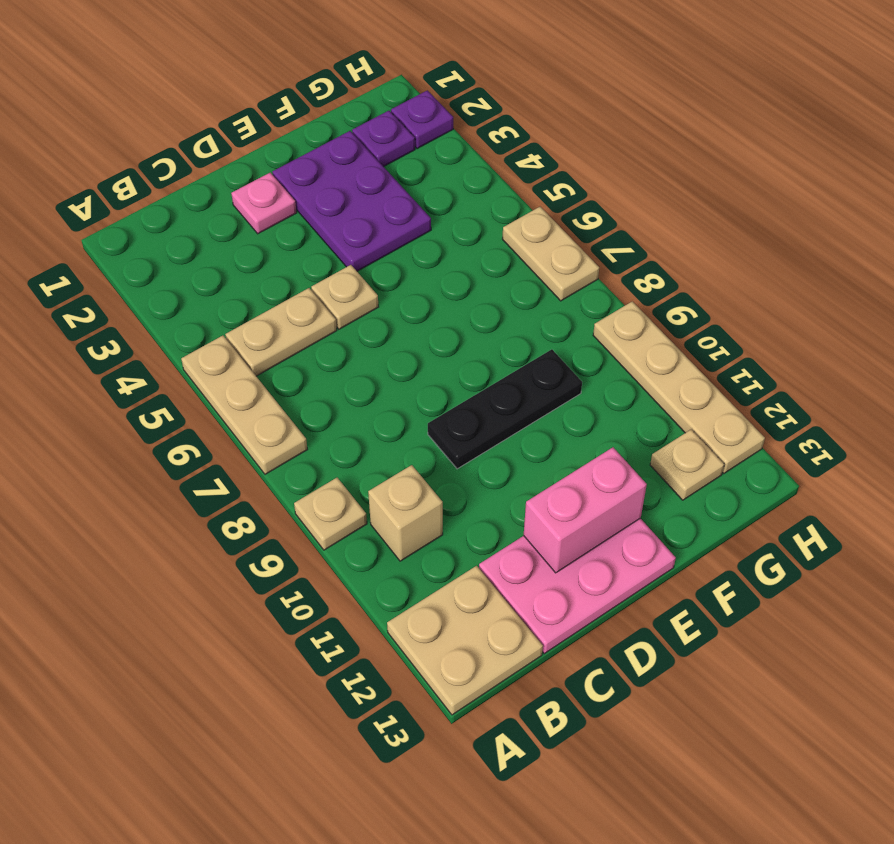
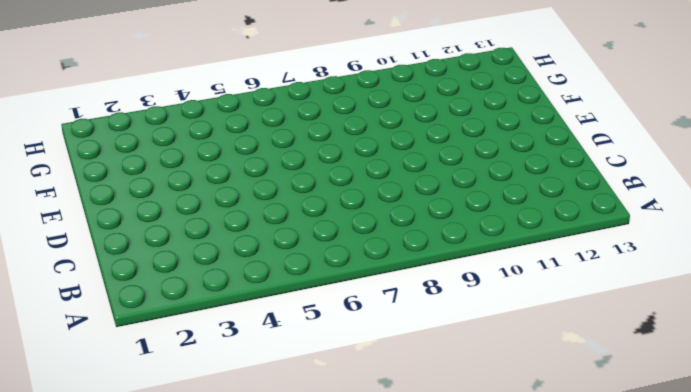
none -> tan 1x3 plate [181,336,307,474]
none -> tan 1x1 plate [294,478,367,550]
none -> tan 2x2 plate [387,566,543,715]

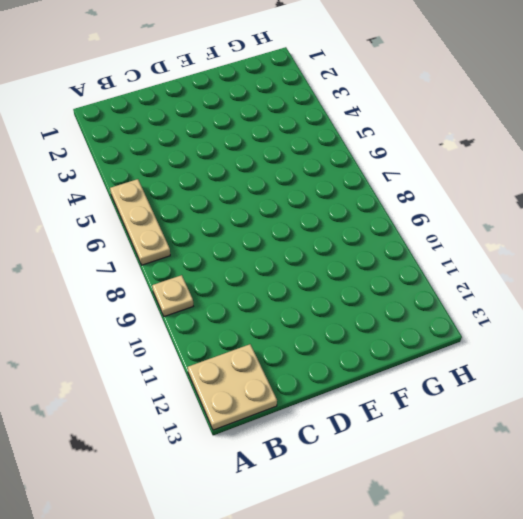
none -> tan 1x2 plate [225,288,337,376]
none -> tan 1x1 brick [368,465,443,561]
none -> pink 2x3 plate [479,518,676,654]

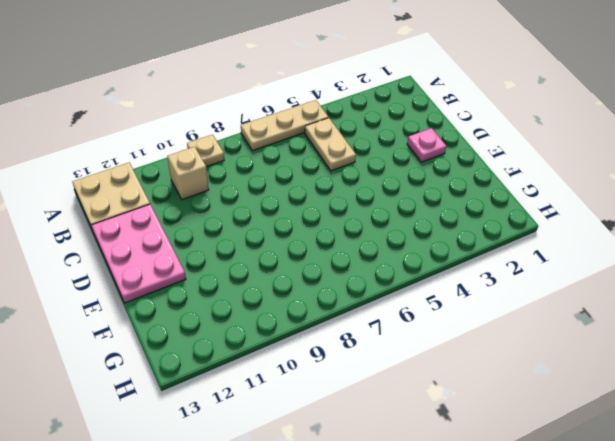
none -> tan 1x1 plate [311,265,378,329]
none -> black 1x3 plate [428,349,582,469]
none -> purple 2x3 plate [272,131,431,271]

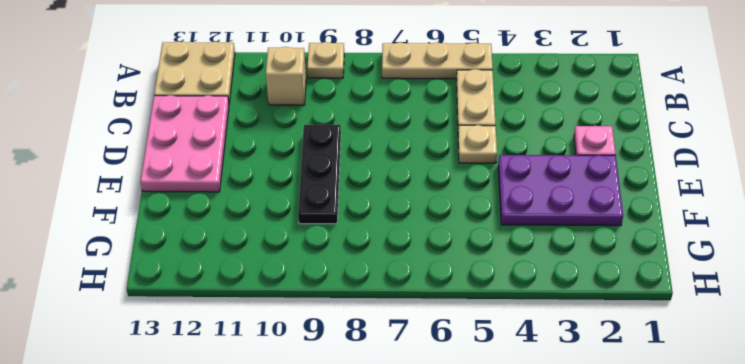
none -> purple 1x1 plate [352,111,415,167]
none -> tan 1x1 plate [650,429,724,500]
none -> purple 1x1 plate [391,90,453,149]

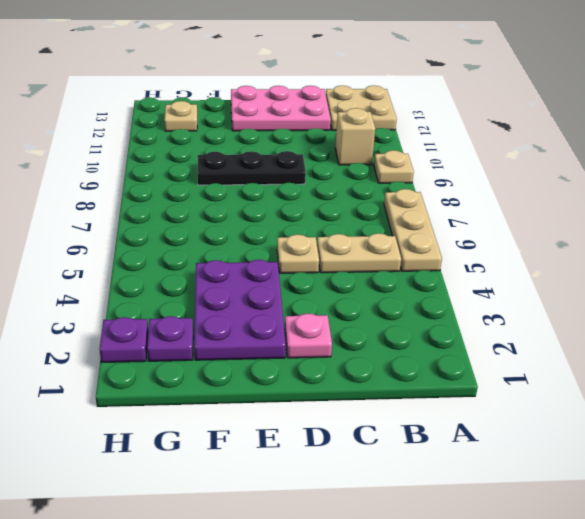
none -> tan 1x2 plate [503,207,599,301]
none -> tan 1x4 plate [593,301,765,474]
none -> pink 1x2 brick [524,447,647,573]

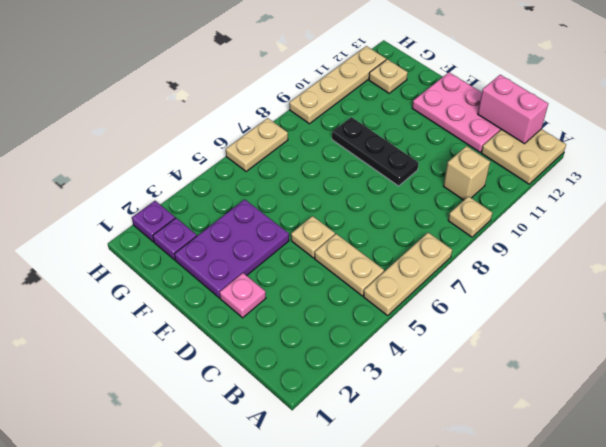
pink 1x2 brick [478,75,548,144] -> pink 1x2 brick moved to [524,447,647,573]

